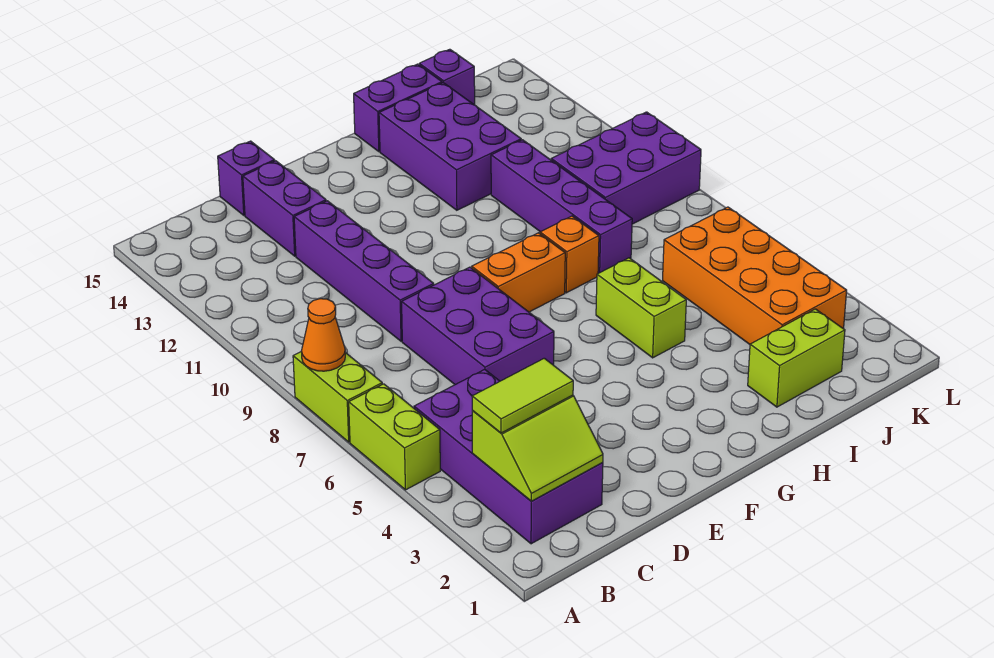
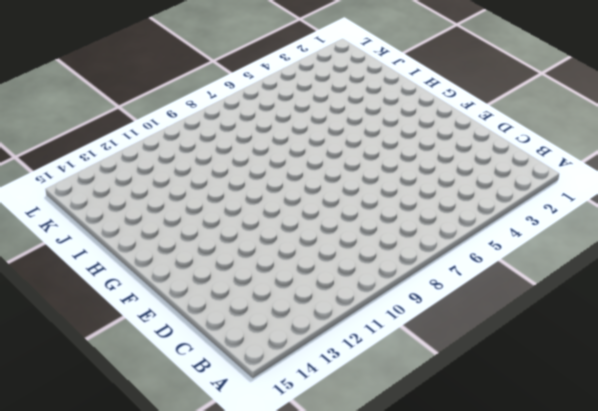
none -> lime 1x2 brick [349,384,440,490]
none -> lime 1x2 brick [293,352,382,442]
none -> purple 2x4 brick [414,369,603,544]

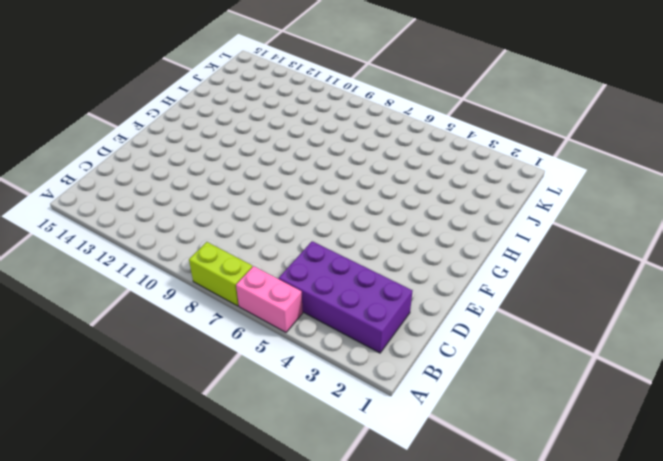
pink 1x2 brick [236,266,303,332] -> lime 1x2 brick [349,384,440,490]
none -> purple 2x3 brick [402,267,554,385]
none -> purple 1x4 brick [294,201,434,341]
none -> purple 1x2 brick [243,161,326,256]

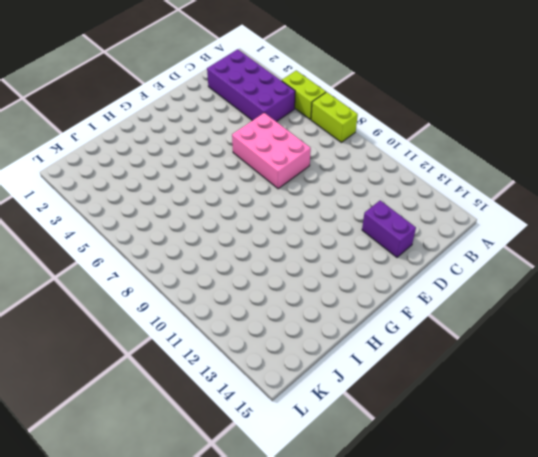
pink 2x3 brick [232,113,311,189] -> purple 2x3 brick [402,267,554,385]
none -> purple 1x4 brick [294,201,434,341]
none -> purple 1x1 brick [218,141,275,215]
none -> orange 1x2 brick [472,233,565,312]

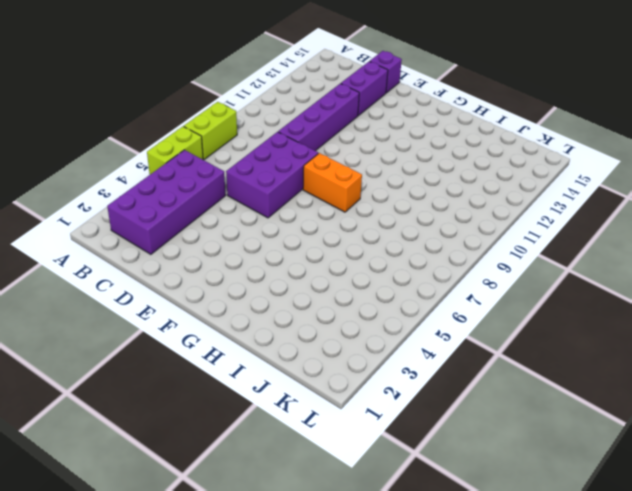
none -> lime 1x2 brick [596,258,686,358]
none -> orange 1x1 brick [540,216,599,293]
none -> purple 2x3 brick [379,83,521,210]

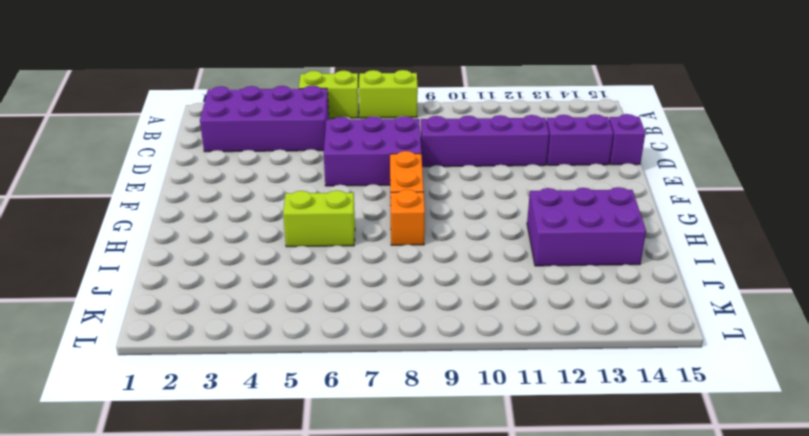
none -> purple 1x2 brick [354,64,442,152]
none -> lime 1x2 brick [748,309,845,407]
none -> purple 1x4 brick [491,140,632,273]

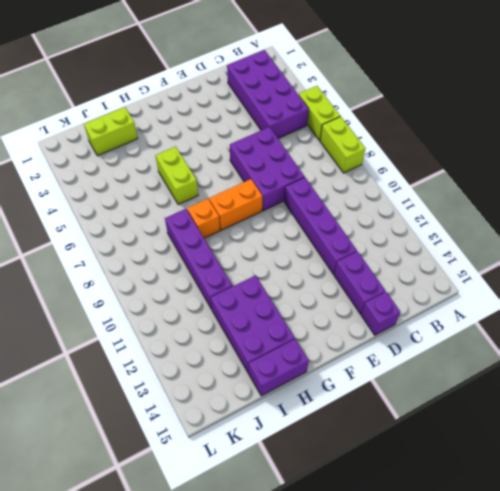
none -> orange 2x4 brick [663,207,847,344]
none -> purple 2x3 brick [551,112,701,224]
none -> purple 1x1 brick [419,49,475,105]

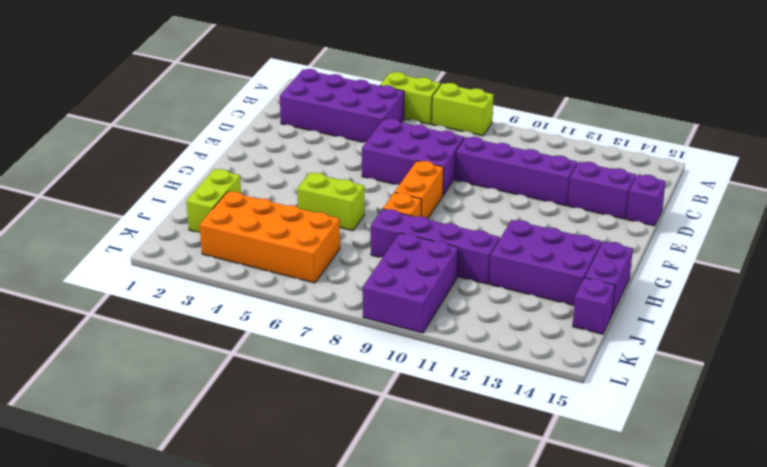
none -> orange 1x1 cone [301,299,345,371]
none -> lime 2x2 slope [472,395,603,501]
none -> lime 1x2 tile [472,358,573,433]

